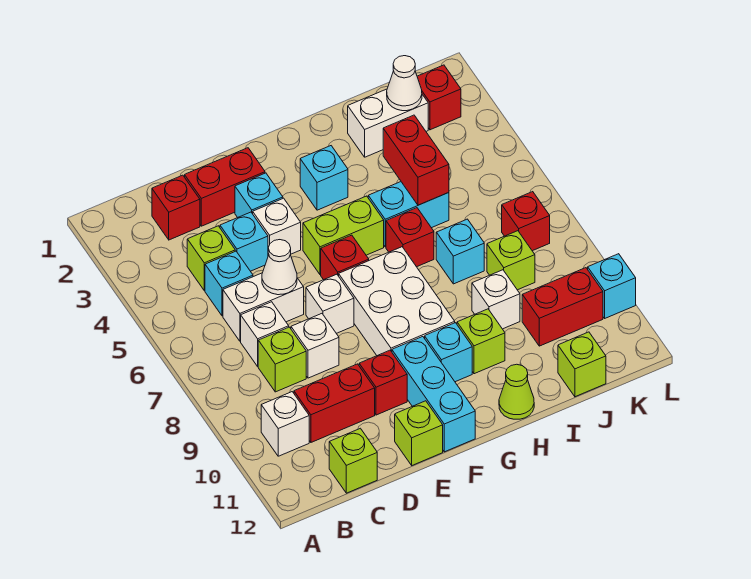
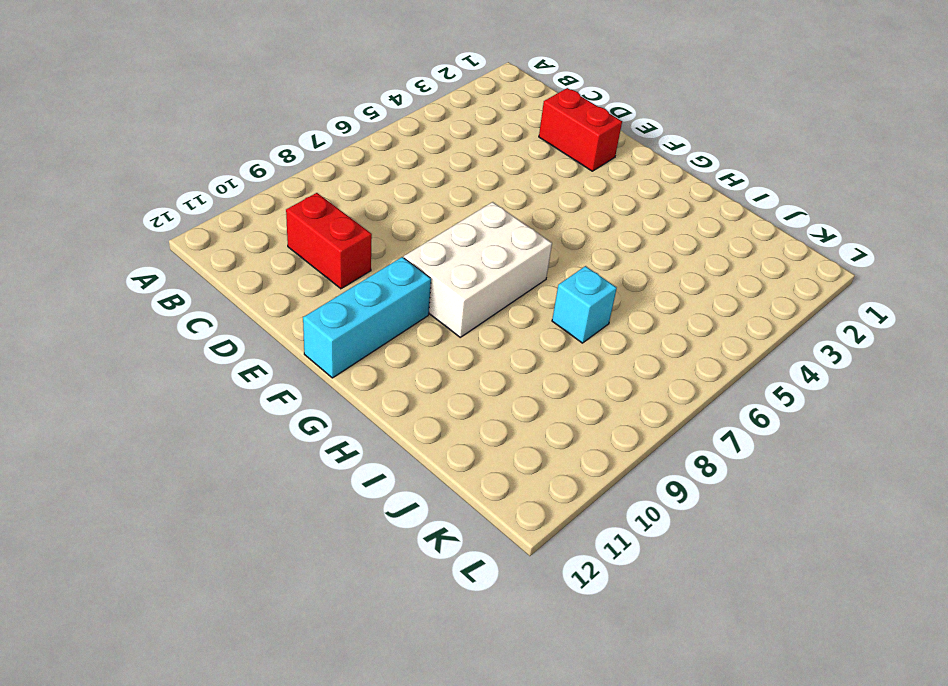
none -> white 1x1 brick [261,392,309,456]
none -> red 1x1 brick [152,175,200,240]
none -> lime 1x1 brick [187,226,235,291]
none -> cyan 1x1 brick [205,251,253,316]

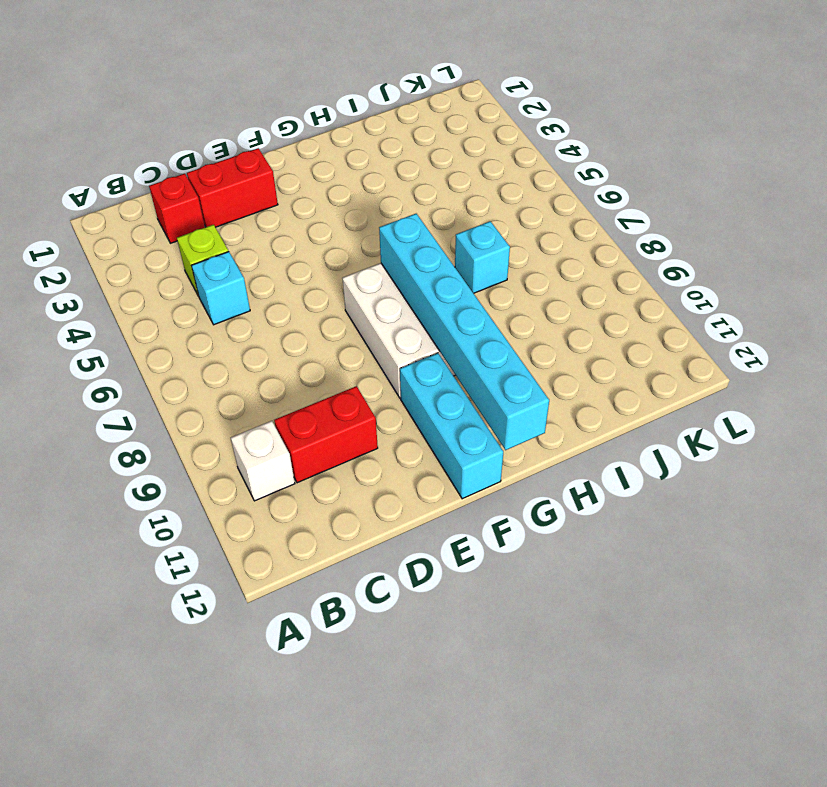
cyan 1x6 brick [379,214,549,450] -> none
none -> white 1x2 brick [223,273,304,341]
none -> white 1x1 brick [241,302,289,366]
none -> lime 1x1 brick [258,327,306,392]
none -> lime 1x1 brick [329,428,377,493]

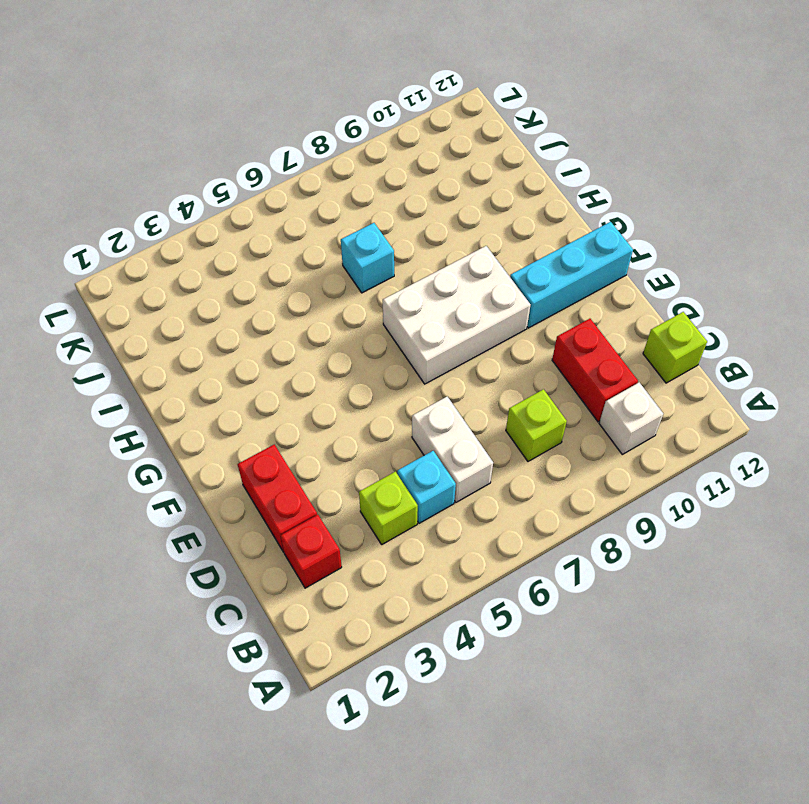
none -> white 1x1 brick [241,302,289,366]
none -> cyan 1x1 brick [220,212,268,271]
none -> white 1x1 brick [291,314,339,378]
none -> cyan 1x1 brick [235,173,283,218]

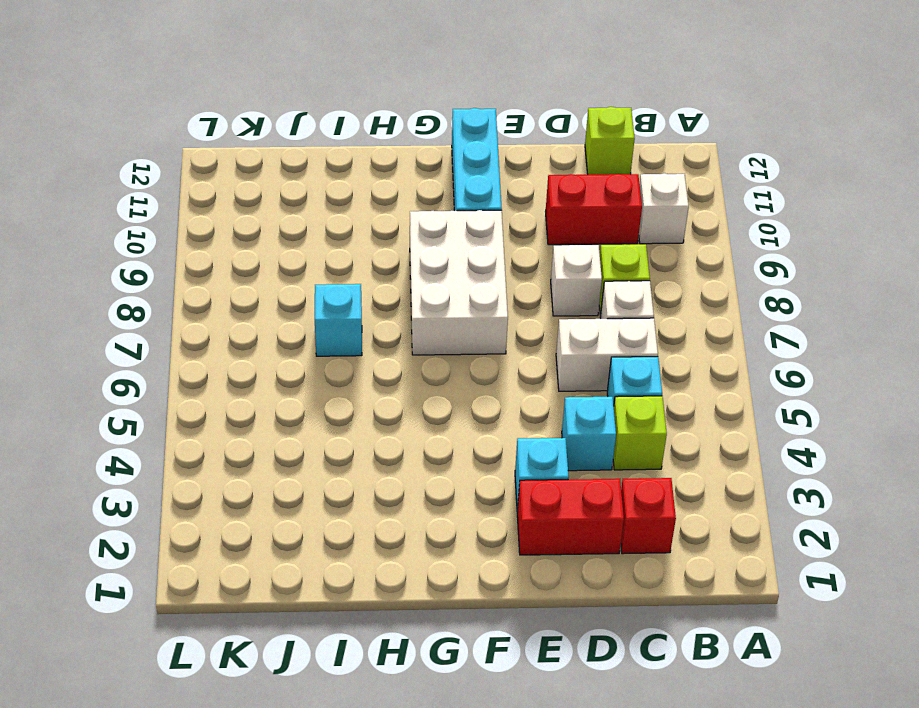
none -> white 1x1 brick [253,198,301,255]
none -> white 1x1 brick [306,274,354,333]
none -> red 1x1 brick [359,350,407,415]
none -> lime 1x1 brick [395,401,443,465]

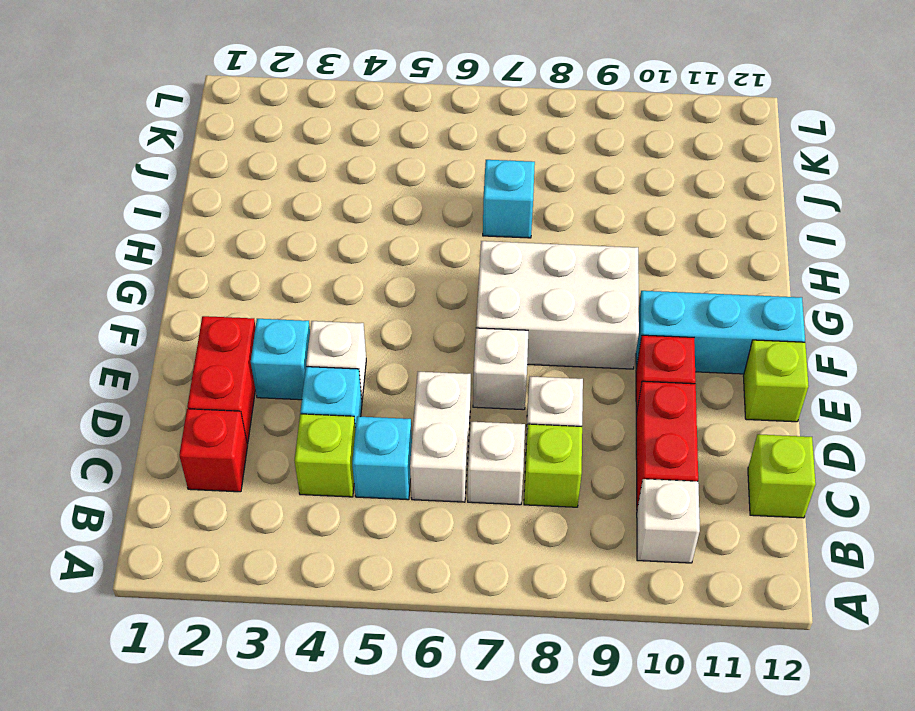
none -> lime 1x2 brick [303,196,384,275]
none -> red 1x1 brick [321,235,369,280]
none -> cyan 1x1 brick [300,146,348,210]
none -> cyan 1x1 brick [425,323,472,382]

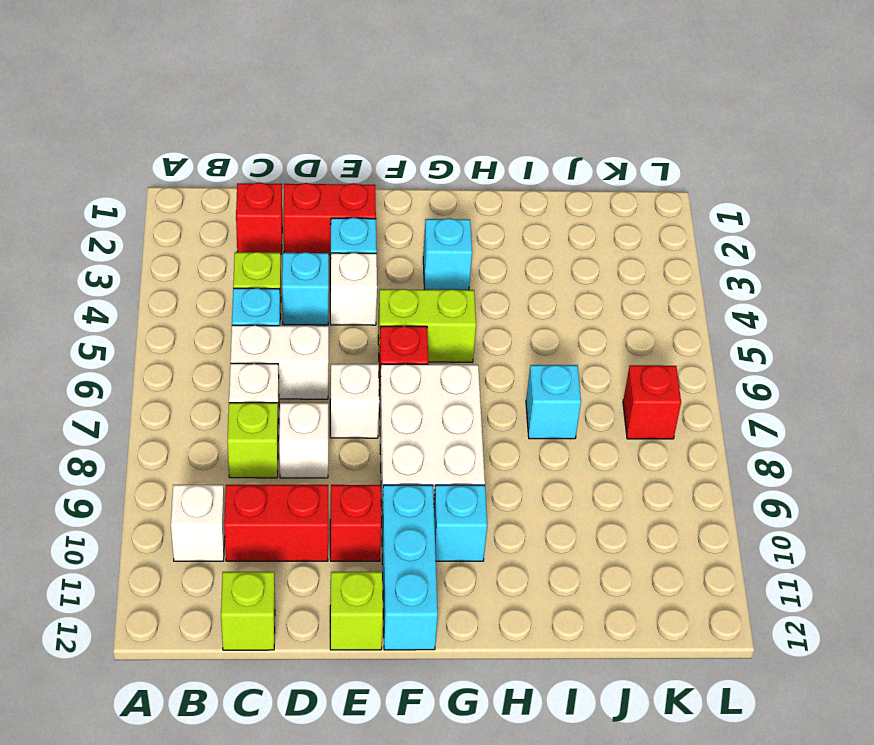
none -> cyan 1x2 brick [368,182,449,247]
none -> red 1x1 brick [386,208,434,267]
none -> lime 1x1 brick [457,309,505,374]
none -> lime 1x1 cone [499,364,534,419]

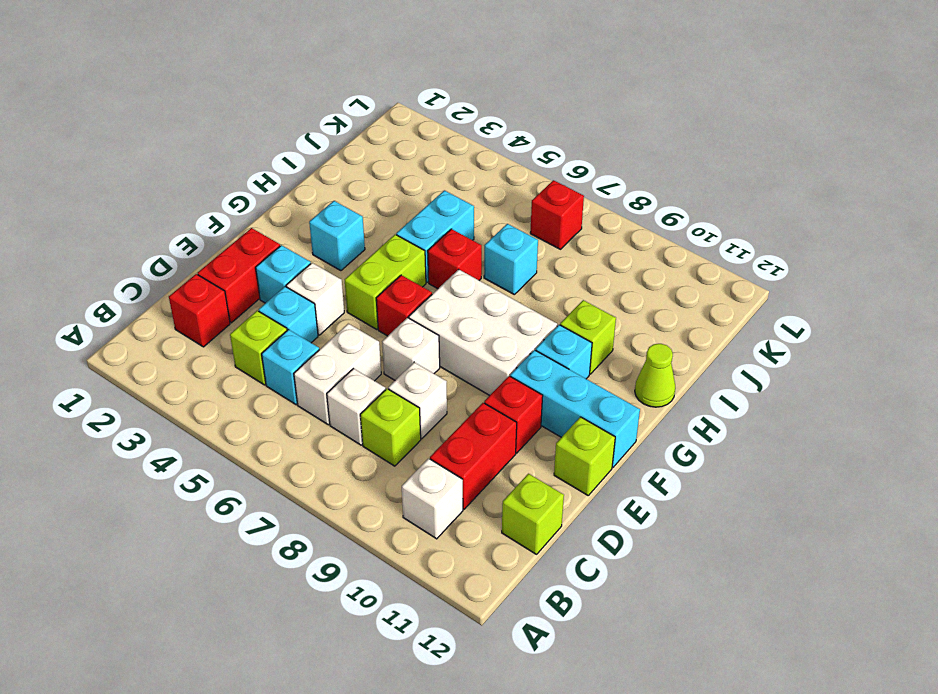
none -> white 1x2 brick [348,89,428,157]
none -> white 1x1 brick [472,270,520,329]
none -> lime 1x1 brick [487,231,535,290]
none -> red 1x2 brick [522,268,603,346]

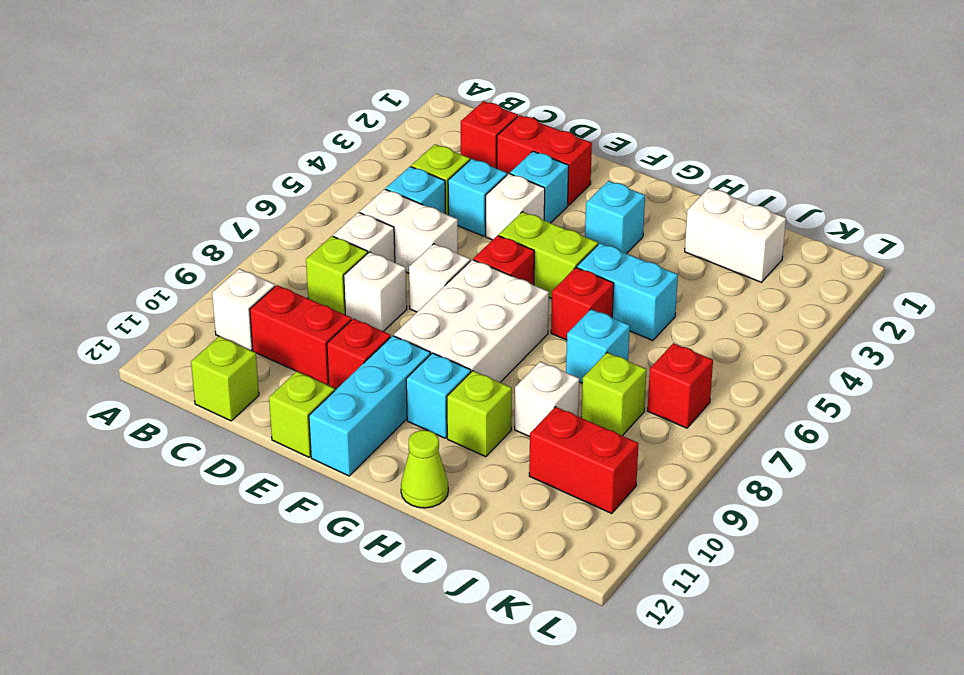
none -> lime 1x1 brick [558,332,606,397]
none -> red 1x1 brick [417,65,461,130]
none -> cyan 1x1 brick [588,254,636,318]
none -> white 1x1 cone [262,240,297,295]

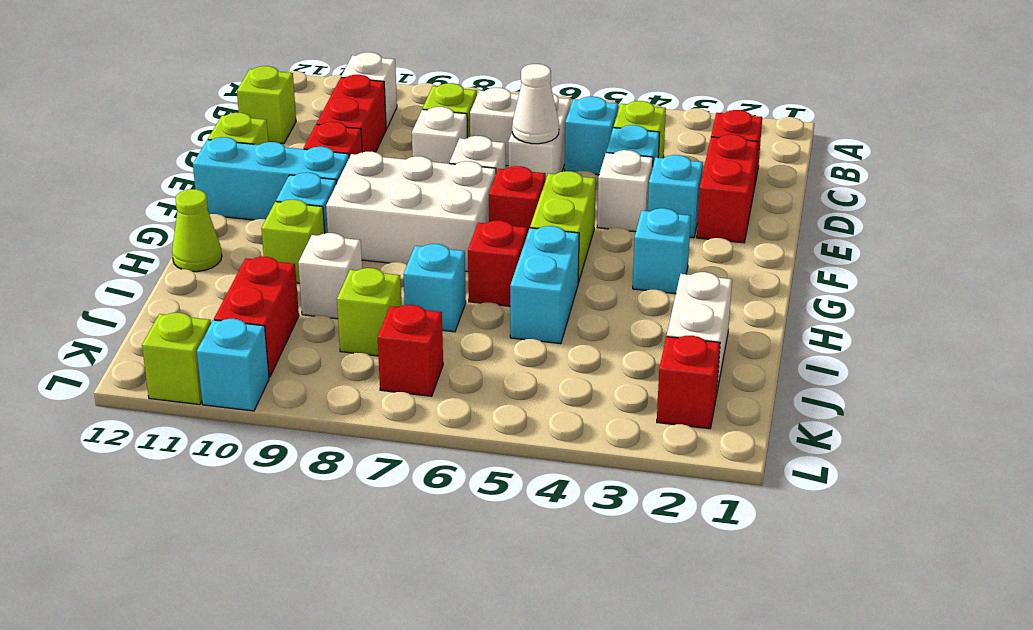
lime 1x1 brick [142,313,211,405] -> lime 1x1 brick moved to [558,332,606,397]
none -> red 1x2 brick [383,115,449,205]
none -> white 1x1 cone [387,56,422,111]

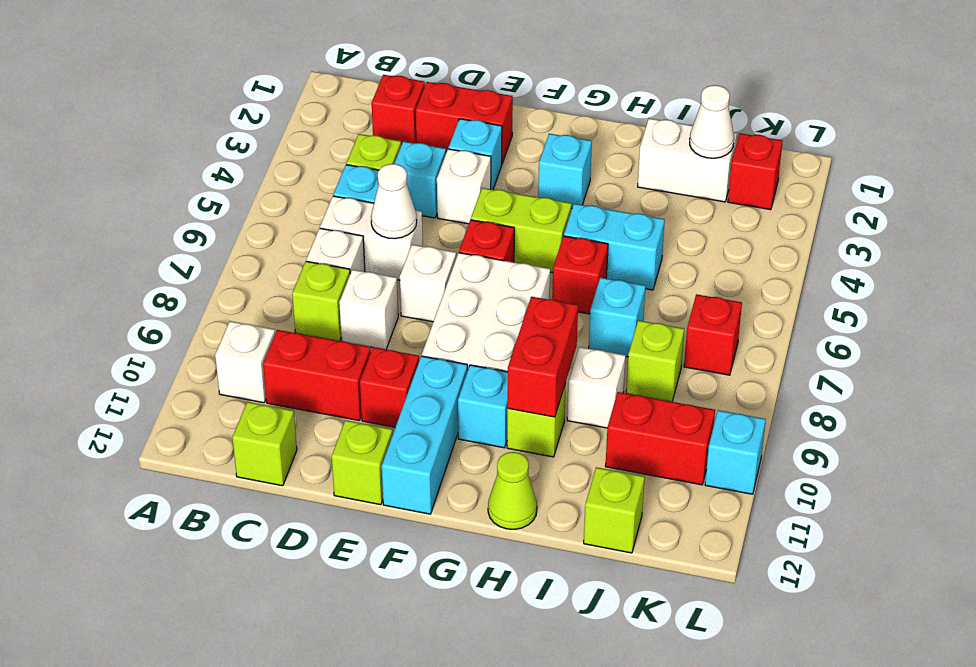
red 1x2 brick [507,297,578,417] -> red 1x2 brick moved to [383,115,449,205]

